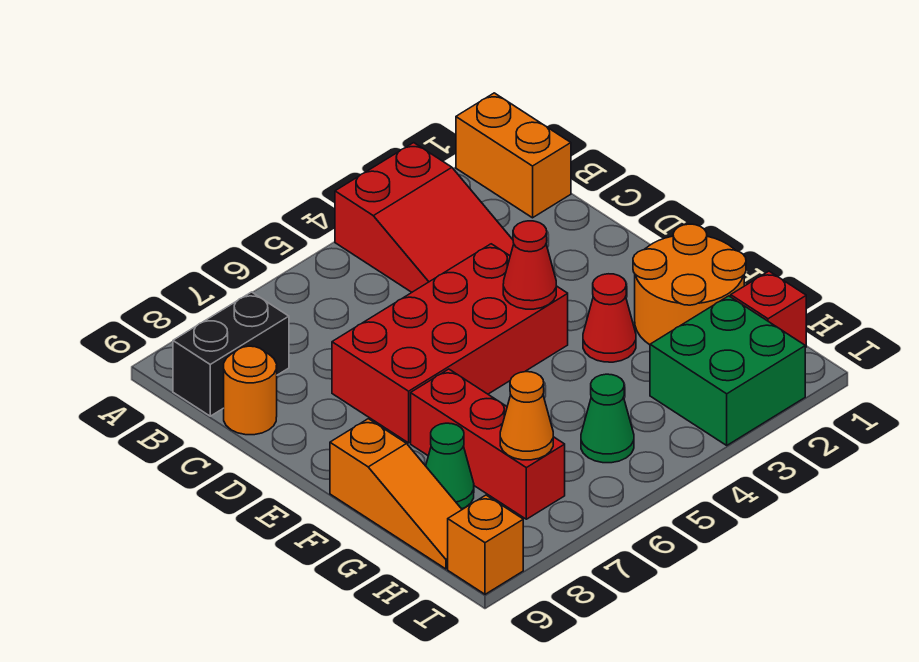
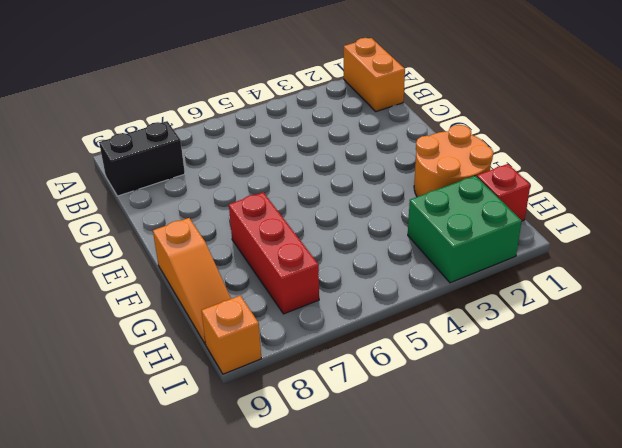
none -> red 2x3 slope [335,143,514,292]
none -> orange 1x1 round brick [224,346,277,435]
none -> red 2x4 brick [332,244,568,443]

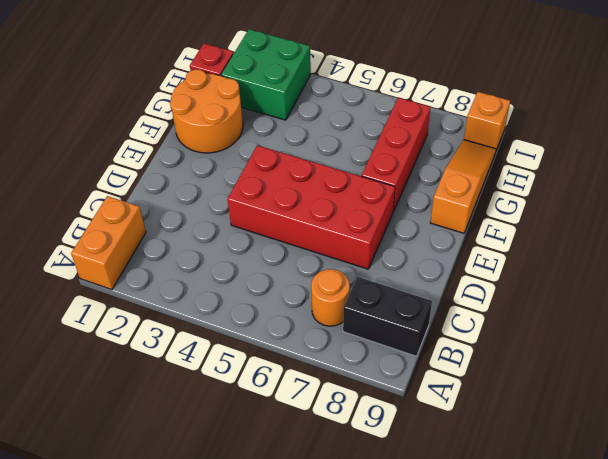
orange 1x1 round brick [311,269,350,326] -> orange 1x1 round brick moved to [224,346,277,435]
none -> red 2x3 slope [335,143,514,292]
none -> red 1x1 cone [583,274,636,362]
none -> green 1x1 cone [426,423,474,509]

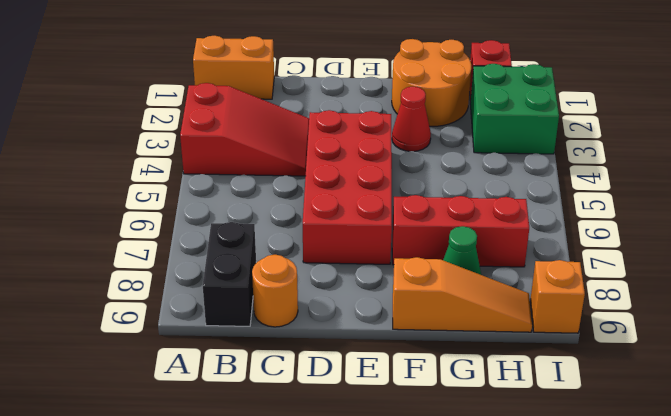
none -> green 1x1 cone [581,374,634,463]
none -> red 1x1 cone [503,221,556,309]
none -> orange 1x1 cone [500,372,553,460]

